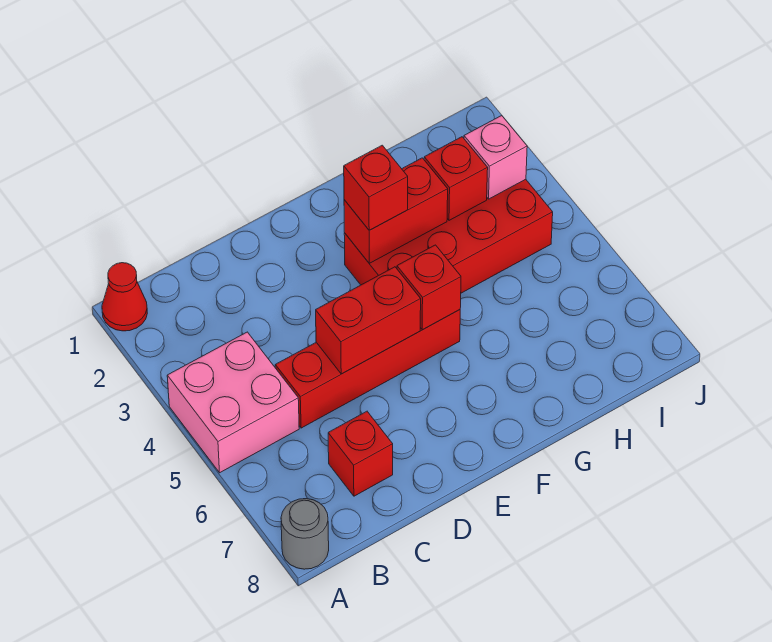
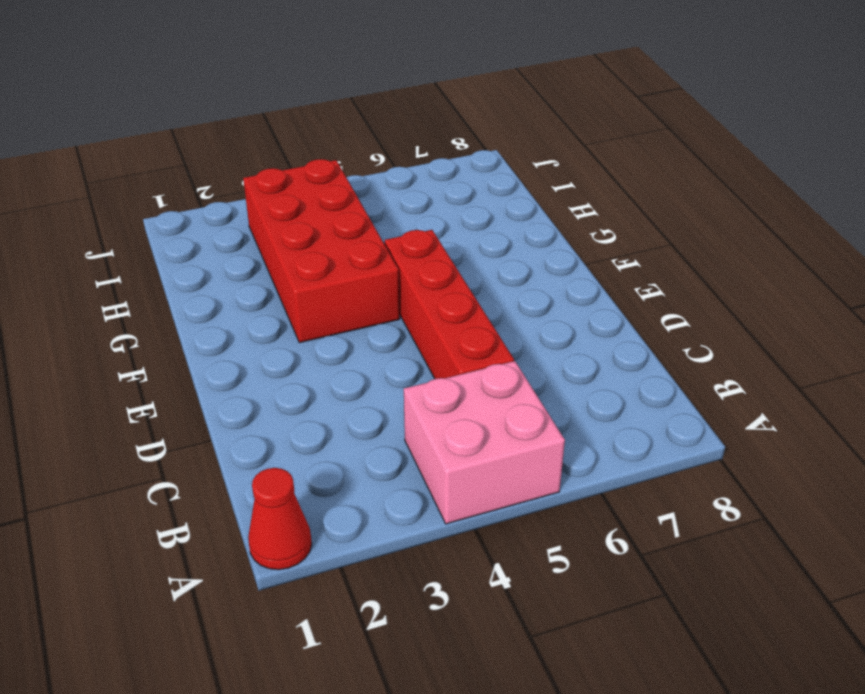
none -> grey 1x1 round brick [281,499,329,569]
none -> red 1x1 brick [328,411,393,496]
none -> red 1x2 brick [316,267,421,374]

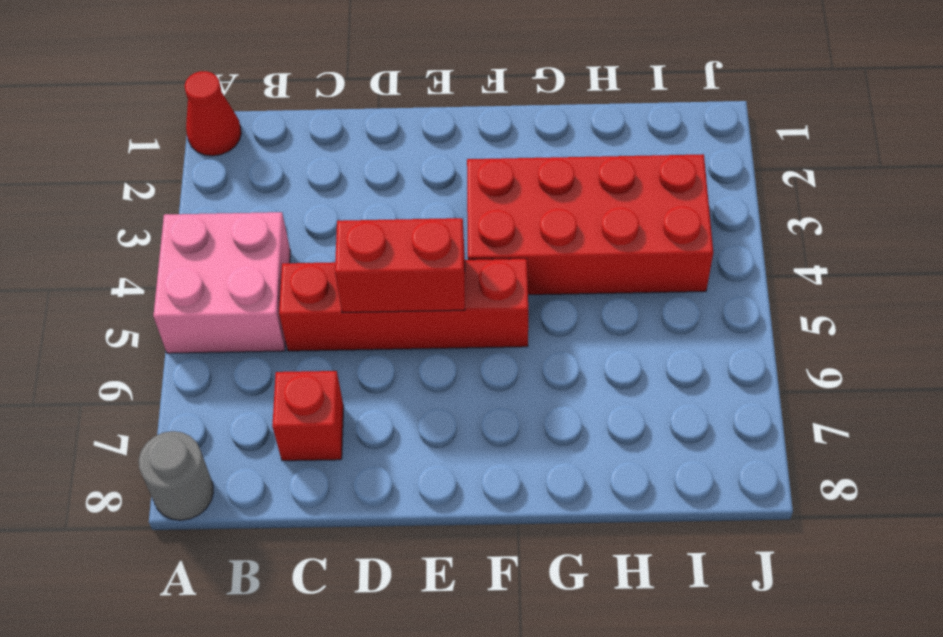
none -> red 1x2 brick [344,158,448,263]
none -> red 1x1 brick [397,245,461,330]
none -> red 1x1 brick [424,137,488,220]

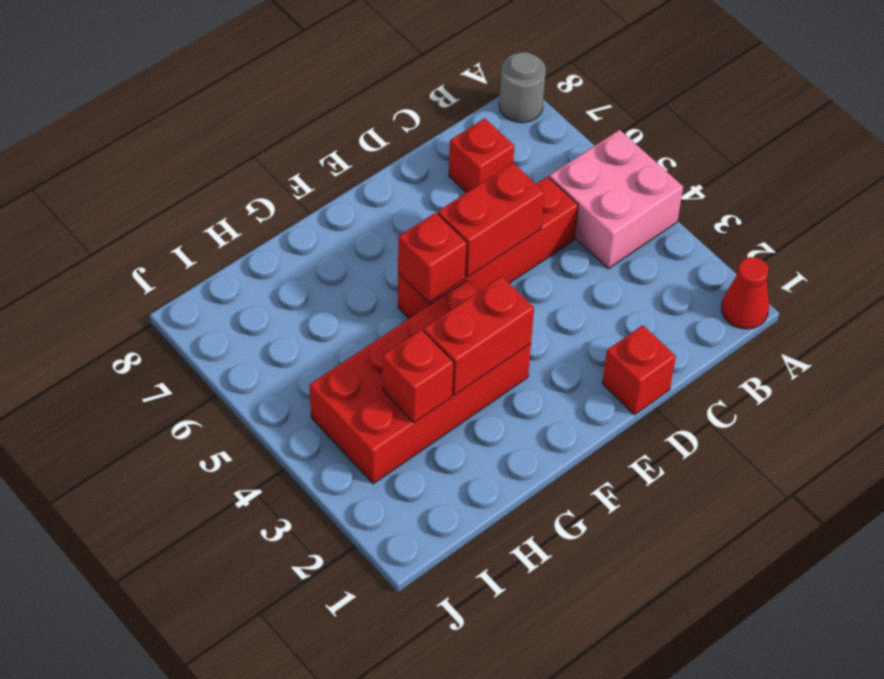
red 1x1 brick [602,325,676,415] -> red 1x1 brick moved to [344,145,408,230]
none -> pink 1x1 brick [464,116,527,199]

